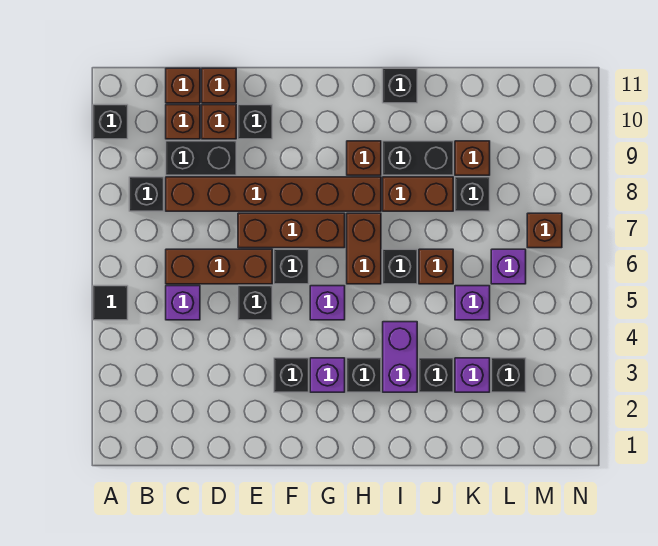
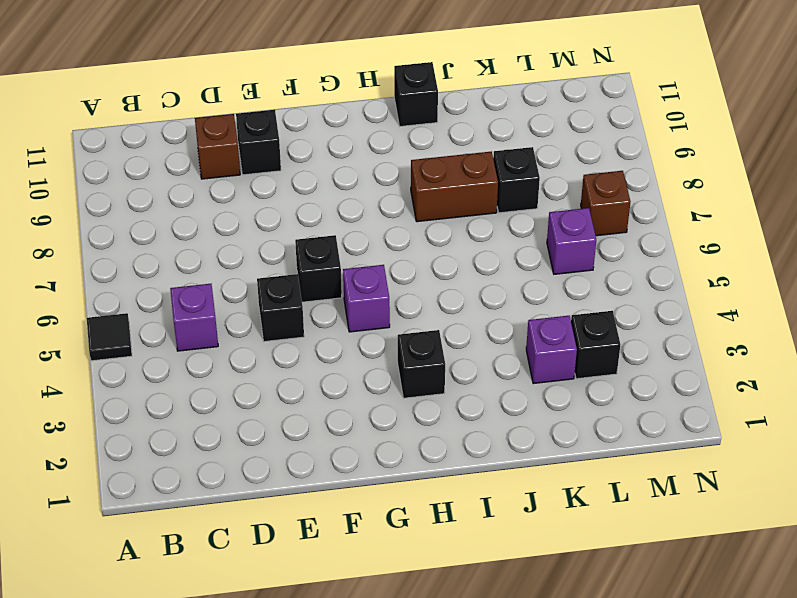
none -> black 1x1 brick [93,105,128,139]
none -> black 1x1 brick [129,177,164,211]
none -> brown 1x3 brick [166,249,272,284]
none -> brown 1x6 brick [166,177,381,211]

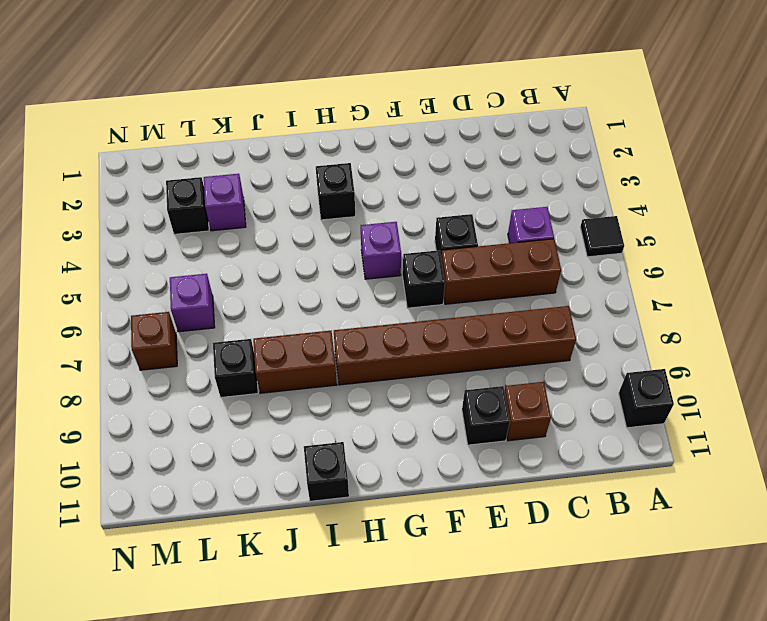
none -> black 1x1 brick [129,177,164,211]
none -> black 1x2 brick [166,141,236,175]
none -> brown 1x1 brick [166,105,200,139]
none -> brown 1x1 brick [166,68,200,103]

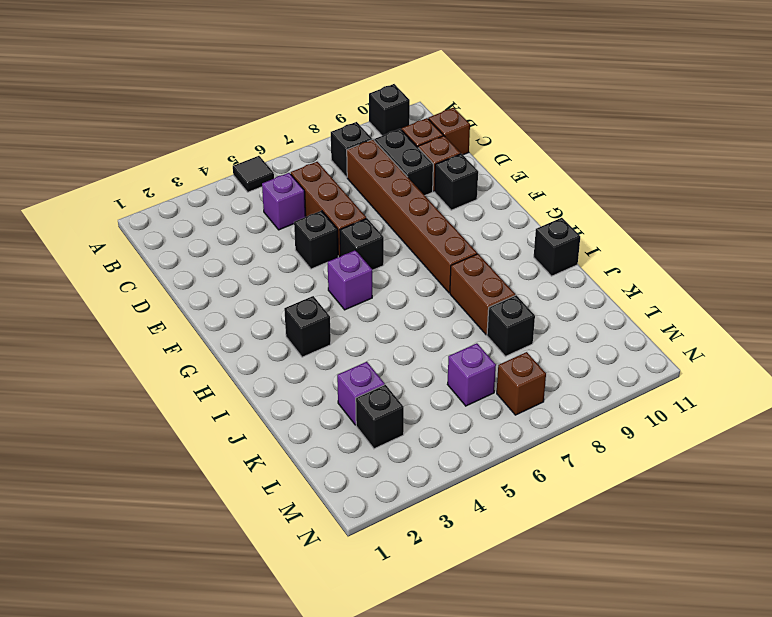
none -> brown 1x1 brick [202,68,236,103]
none -> brown 1x3 brick [238,213,345,248]
none -> black 1x1 brick [274,358,309,392]
none -> purple 1x1 brick [310,358,345,392]

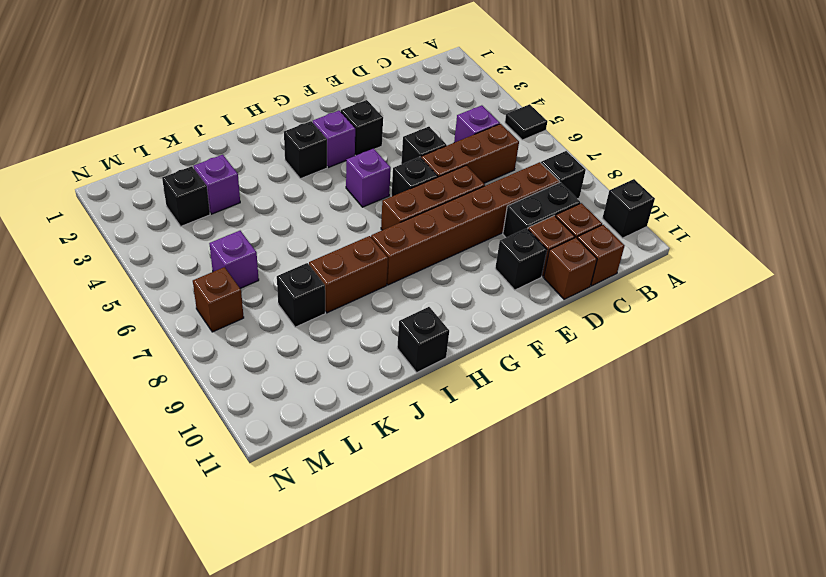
none -> brown 1x2 brick [347,213,381,284]
none -> brown 1x1 brick [347,141,381,175]
none -> purple 1x2 brick [383,322,417,392]
none -> black 1x1 brick [383,249,417,284]

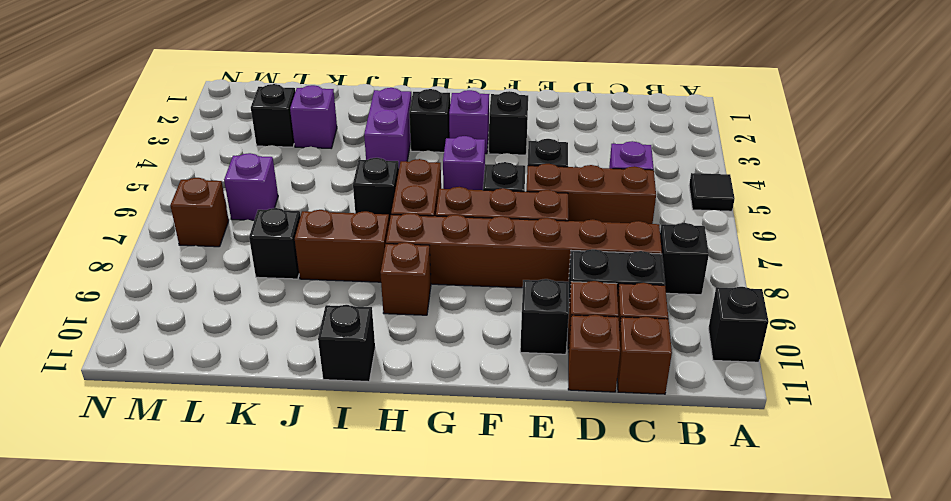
none -> black 1x2 brick [383,141,453,175]
none -> black 1x1 brick [419,358,453,392]
none -> brown 1x1 brick [419,249,453,284]
none -> purple 1x1 brick [455,286,490,320]

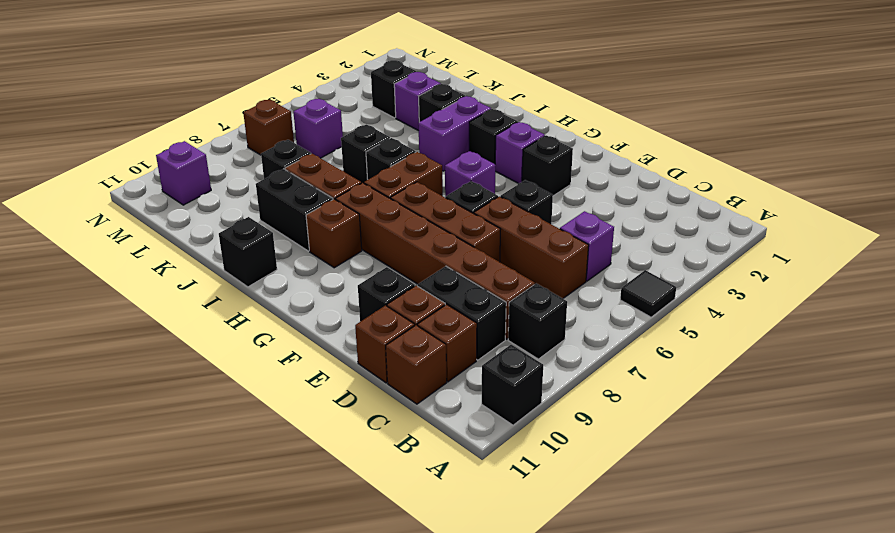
black 1x1 brick [341,124,390,183] -> brown 1x1 brick [419,249,453,284]
purple 1x1 brick [156,141,211,205] -> purple 1x1 brick moved to [455,286,490,320]
none -> brown 1x1 brick [455,141,490,175]

